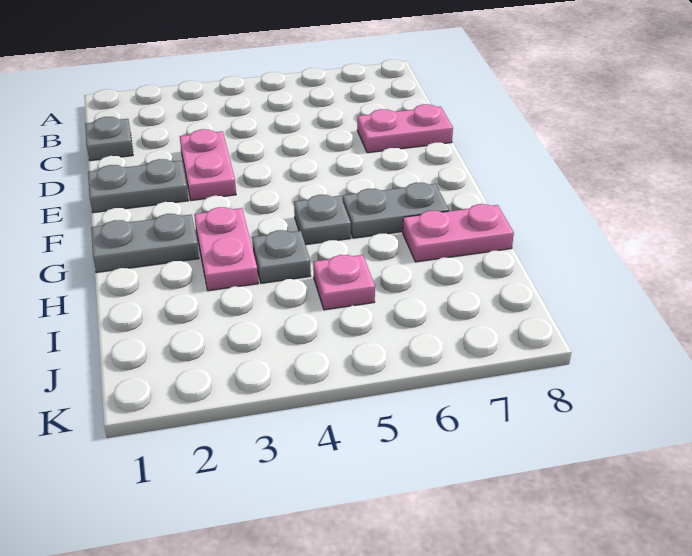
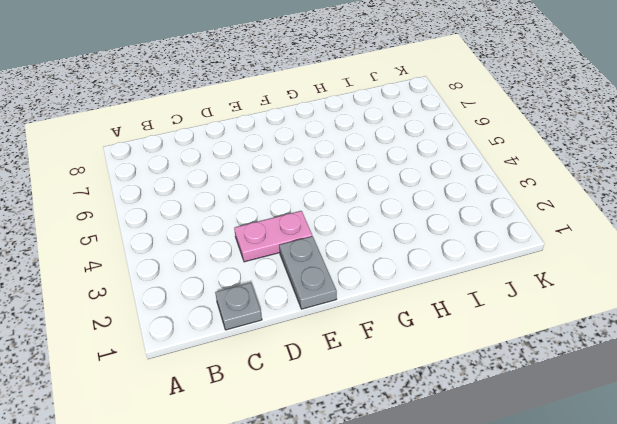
none -> pink 1x2 plate [357,104,453,153]
none -> grey 1x2 plate [91,214,199,272]

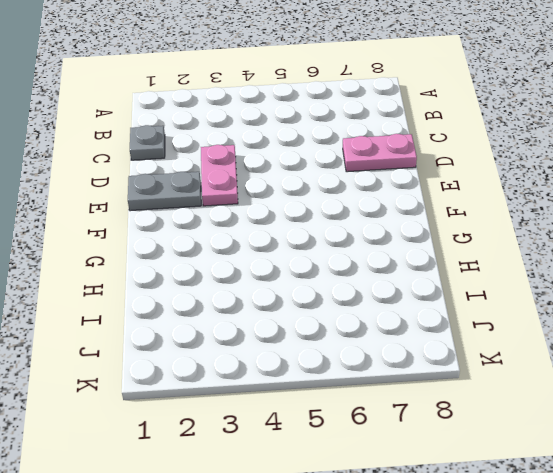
none -> grey 1x2 plate [91,214,199,272]
none -> pink 1x2 plate [194,207,258,291]

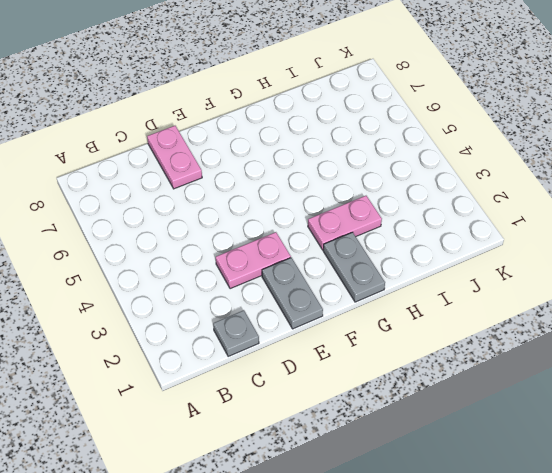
none -> grey 1x1 plate [294,195,351,245]
none -> grey 1x2 plate [343,182,449,238]

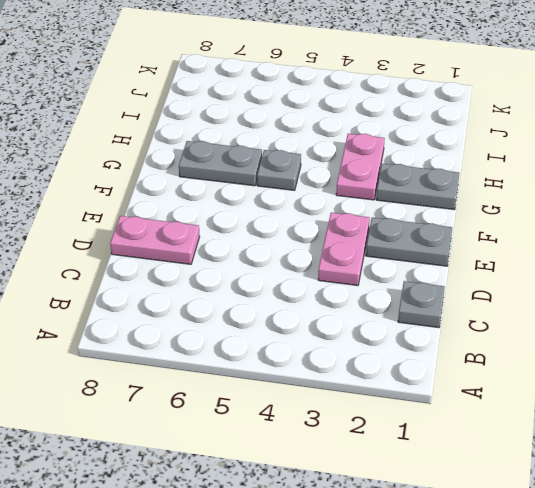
none -> grey 1x1 plate [252,230,311,283]
none -> pink 1x2 plate [403,204,514,262]

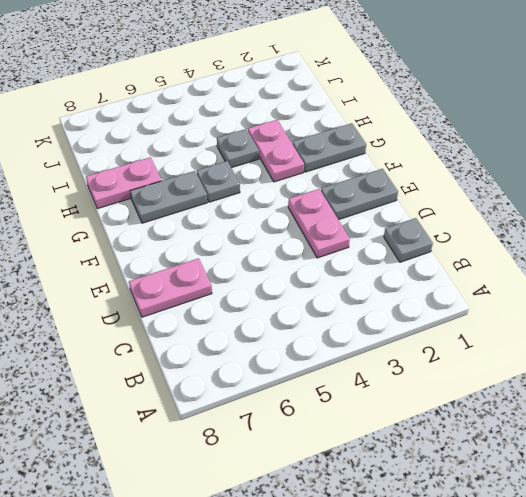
none -> pink 1x1 plate [313,255,375,310]

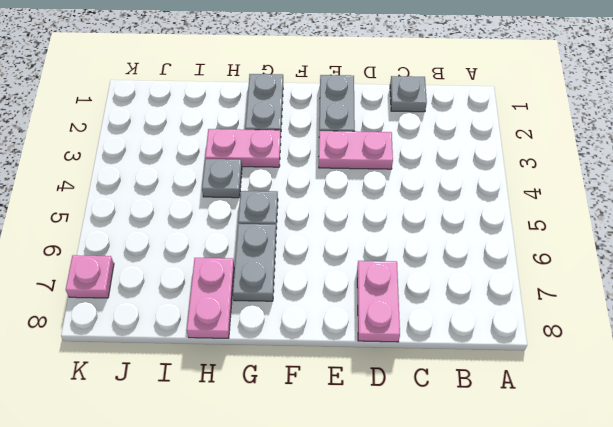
pink 1x1 plate [66,255,114,298] -> pink 1x1 plate moved to [313,255,375,310]

